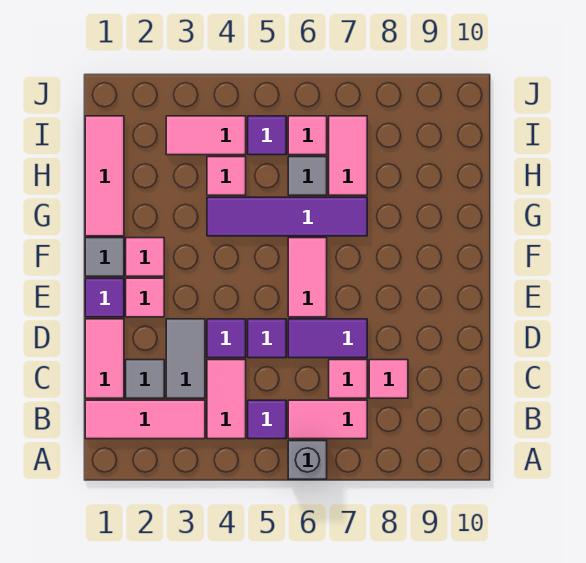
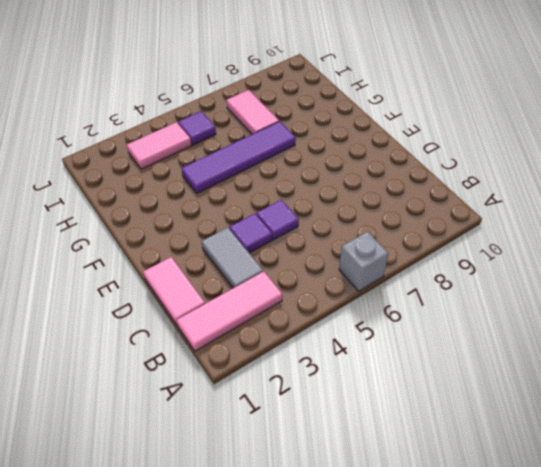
none -> pink 1x2 tile [207,360,246,439]
none -> purple 1x1 tile [248,400,286,439]
none -> pink 1x2 tile [288,400,367,439]

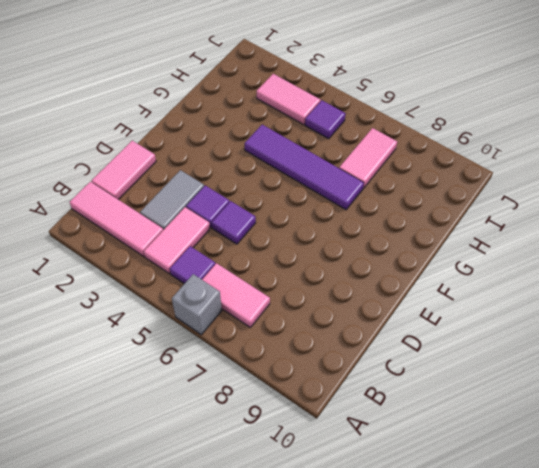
none -> grey 1x1 tile [126,360,164,398]
none -> pink 1x1 tile [329,360,367,398]
none -> pink 1x1 tile [369,360,408,398]

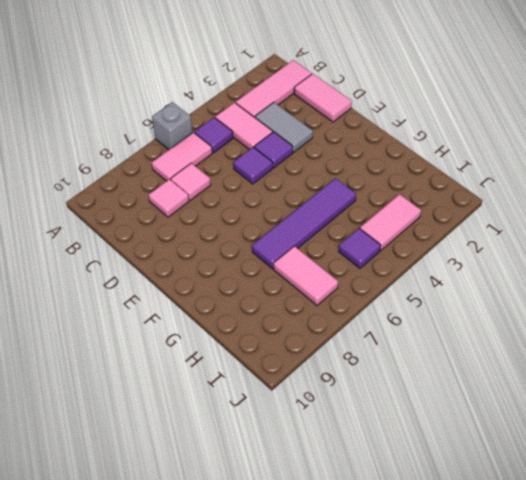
none -> grey 1x1 tile [126,360,164,398]
none -> purple 1x2 tile [288,319,367,358]
none -> purple 1x1 tile [85,278,124,317]

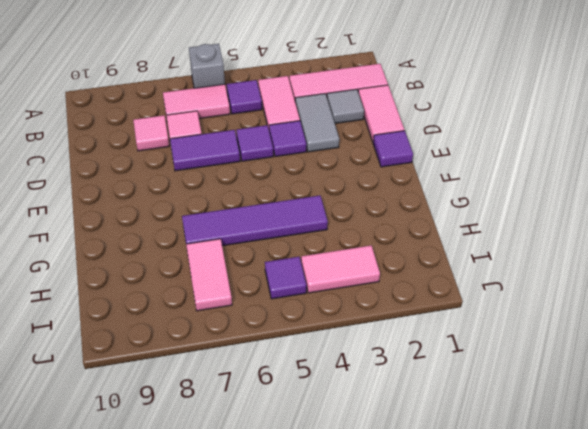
none -> pink 1x1 tile [126,278,164,317]
none -> pink 1x2 tile [288,238,327,317]
none -> grey 1x1 tile [85,238,124,276]

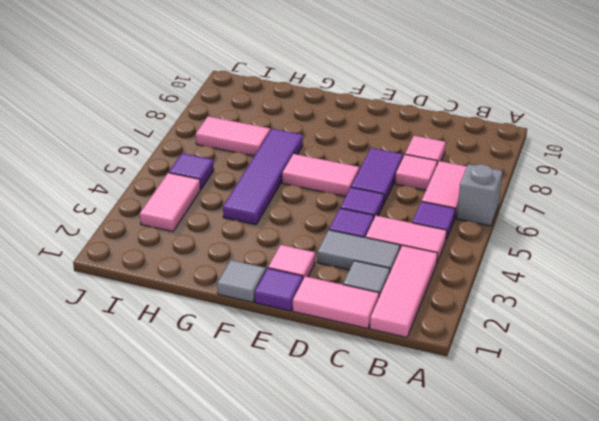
none -> pink 1x1 tile [126,238,164,276]
none -> pink 1x3 tile [85,116,124,236]
none -> pink 1x1 tile [207,157,246,195]

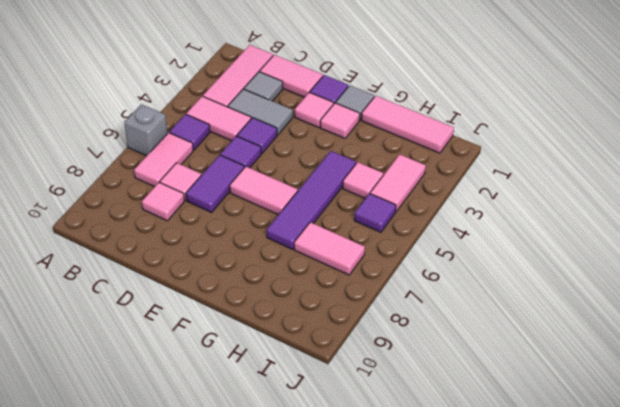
none -> grey 1x1 tile [288,157,327,195]
none -> pink 1x1 tile [288,116,327,155]

